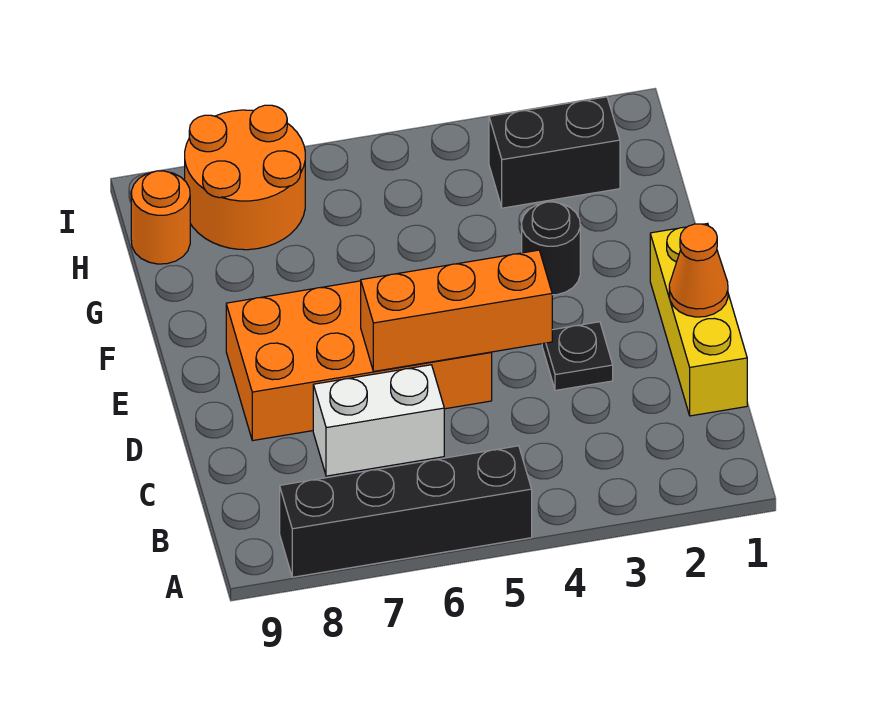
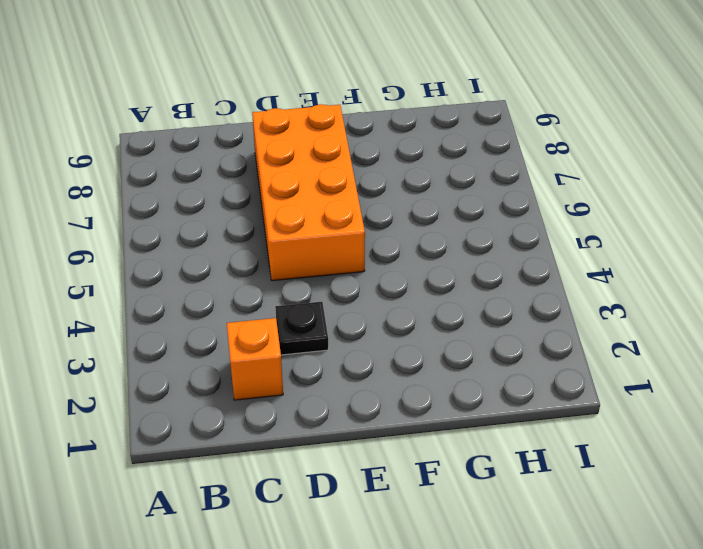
orange 1x1 brick [227,318,283,400] -> none
none -> black 1x4 brick [280,446,532,577]
none -> yellow 1x3 brick [650,223,747,416]

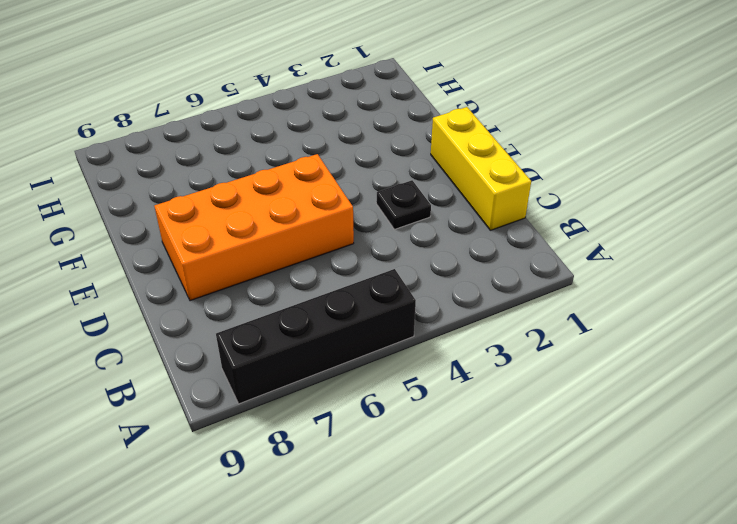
none -> white 1x2 brick [313,365,444,476]
none -> black 1x1 round brick [522,202,580,295]

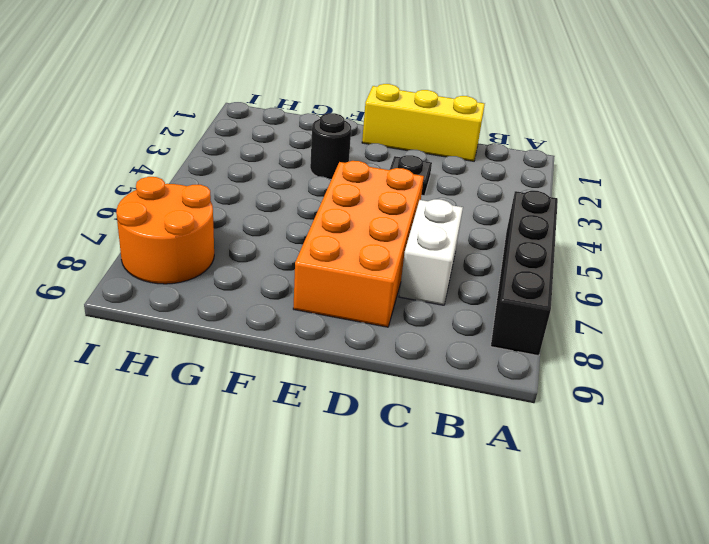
none -> black 1x2 brick [489,97,620,208]
none -> orange 1x1 round brick [131,171,190,264]

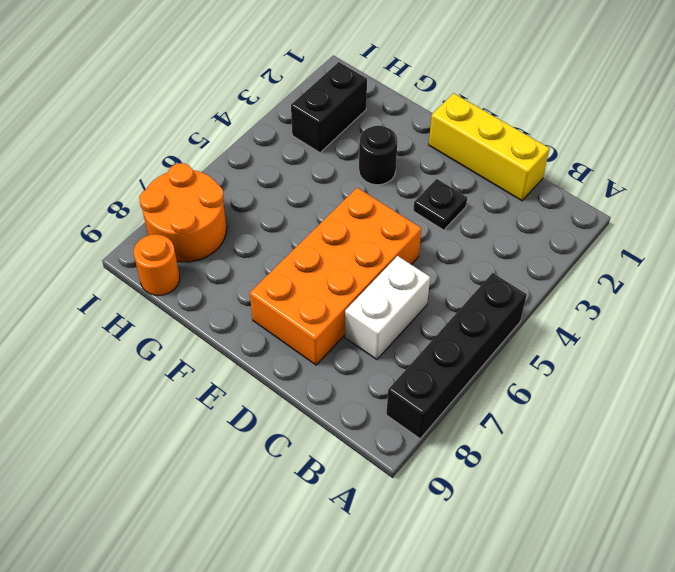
none -> orange 1x1 cone [669,224,728,317]
none -> orange 1x3 brick [361,250,552,371]

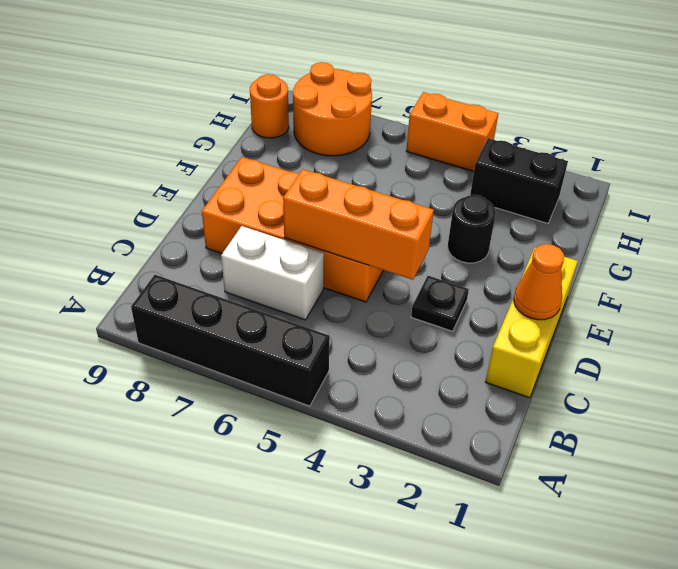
orange 1x2 brick [406,92,498,171] -> none

